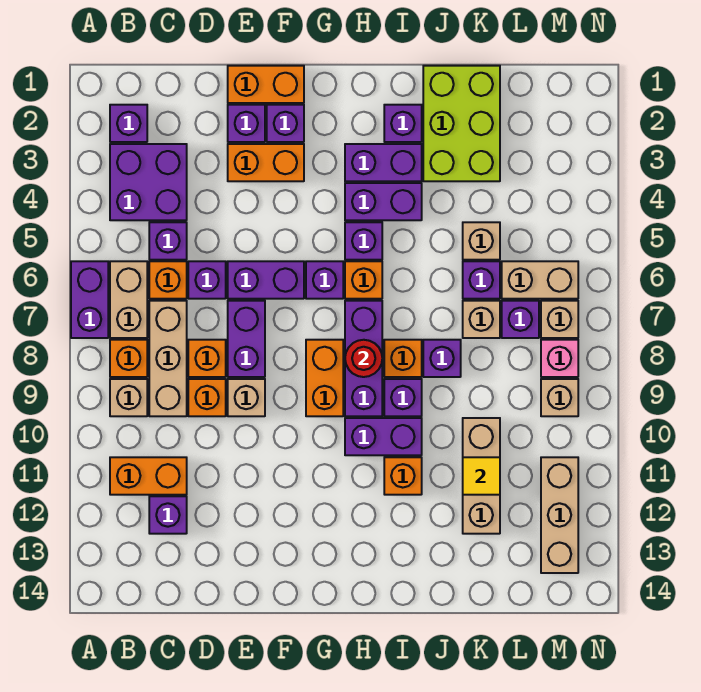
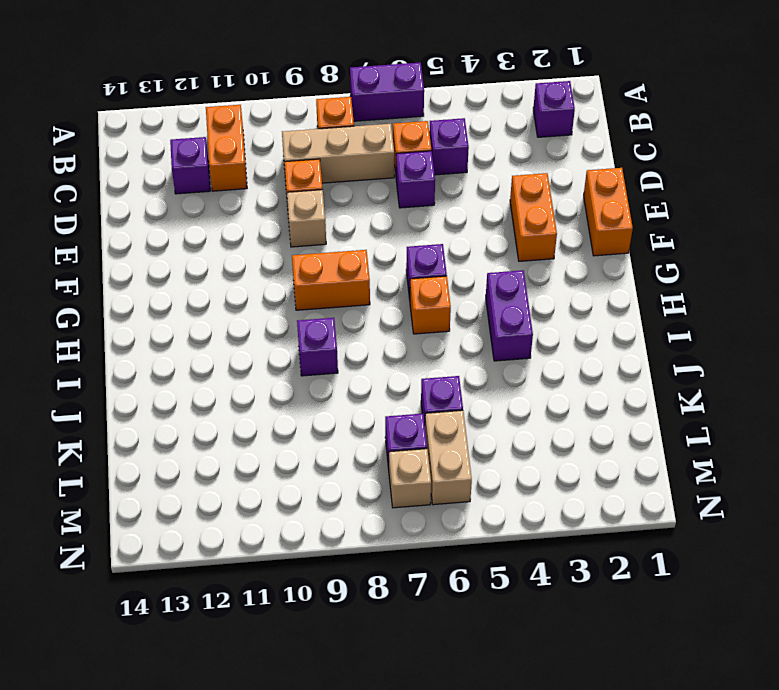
none -> purple 2x2 brick [110,144,187,220]
none -> tan 1x2 brick [110,261,147,338]
none -> tan 1x1 brick [110,379,147,416]
none -> orange 1x1 brick [188,340,226,377]

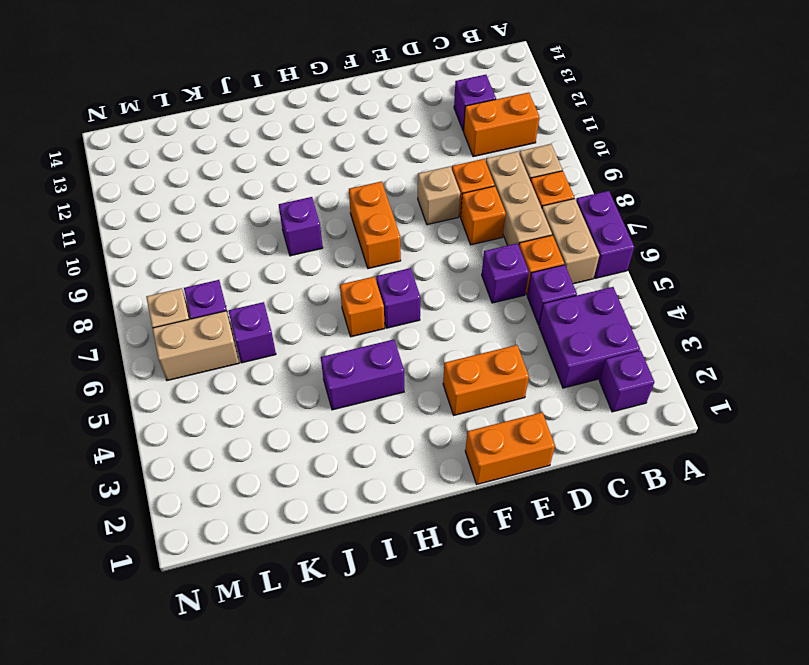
none -> purple 1x1 brick [228,105,265,142]
none -> purple 1x2 brick [228,261,304,299]
none -> purple 1x2 brick [228,301,265,377]
none -> purple 1x1 brick [267,105,304,142]

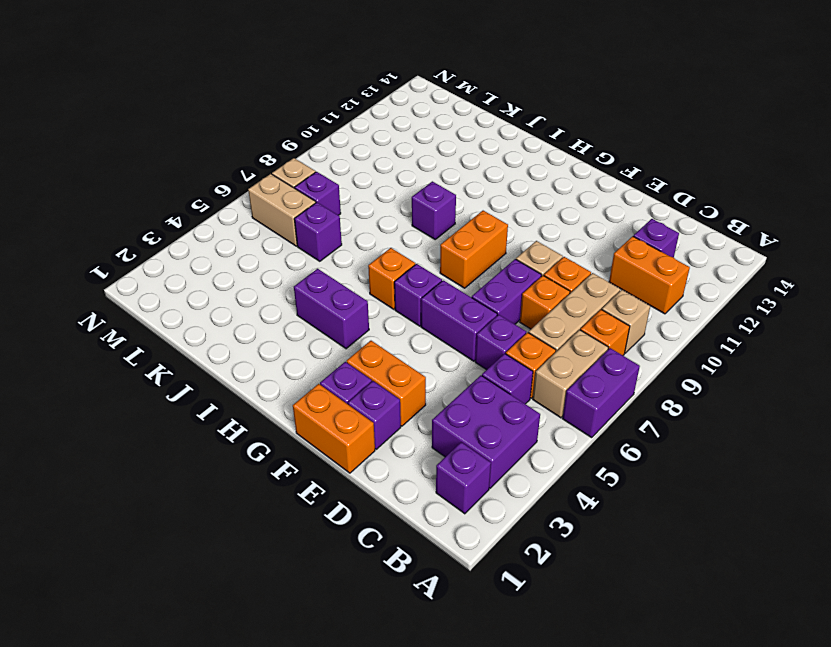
none -> purple 1x2 brick [345,144,422,181]
none -> purple 1x1 brick [345,222,382,260]
none -> purple 1x3 brick [345,301,382,416]
none -> purple 1x2 brick [345,418,422,455]

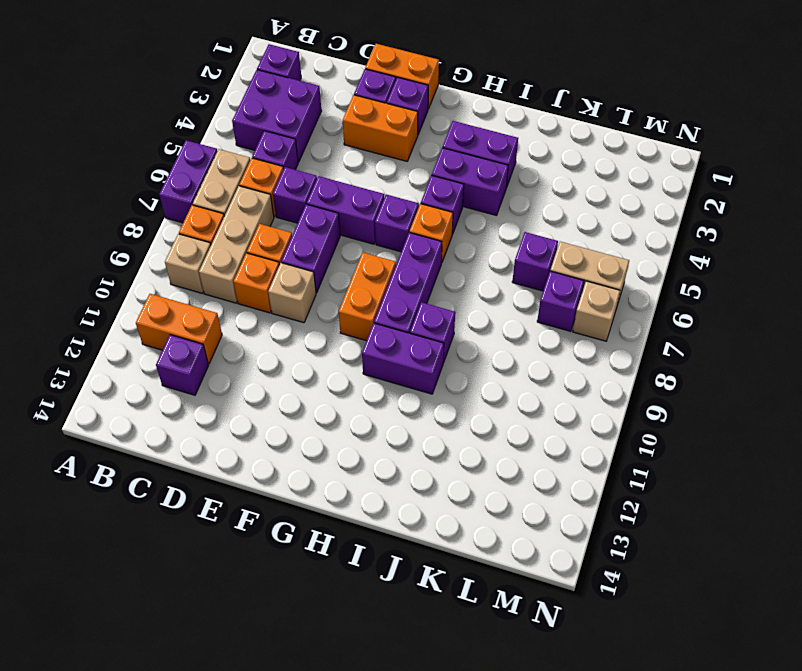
none -> purple 1x1 brick [384,105,422,142]
none -> orange 1x1 brick [384,340,422,377]
none -> orange 1x1 brick [384,457,422,495]
none -> lime 2x3 brick [423,66,500,181]

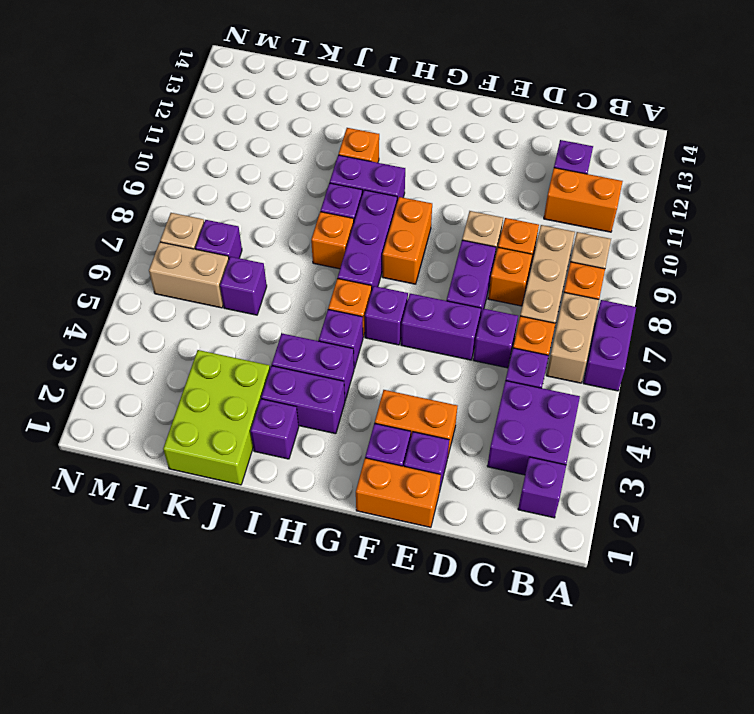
none -> purple 1x1 brick [423,340,461,377]
none -> tan 1x1 brick [463,222,500,260]
none -> tan 1x1 brick [463,301,500,338]
none -> tan 1x3 brick [463,418,500,534]

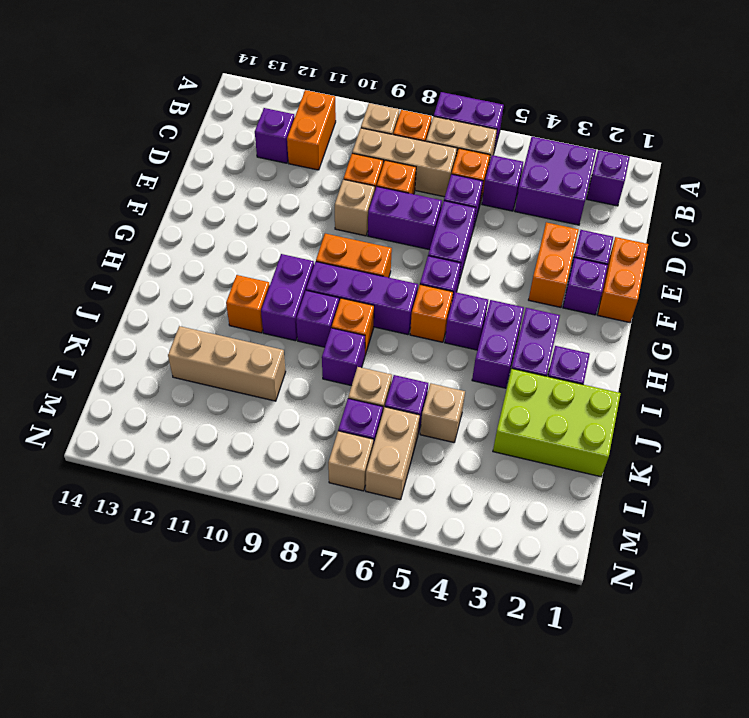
none -> pink 1x1 brick [541,340,578,377]
none -> tan 1x1 brick [541,379,578,416]
none -> tan 1x3 brick [541,457,578,573]
none -> red 1x1 round brick [345,340,382,377]

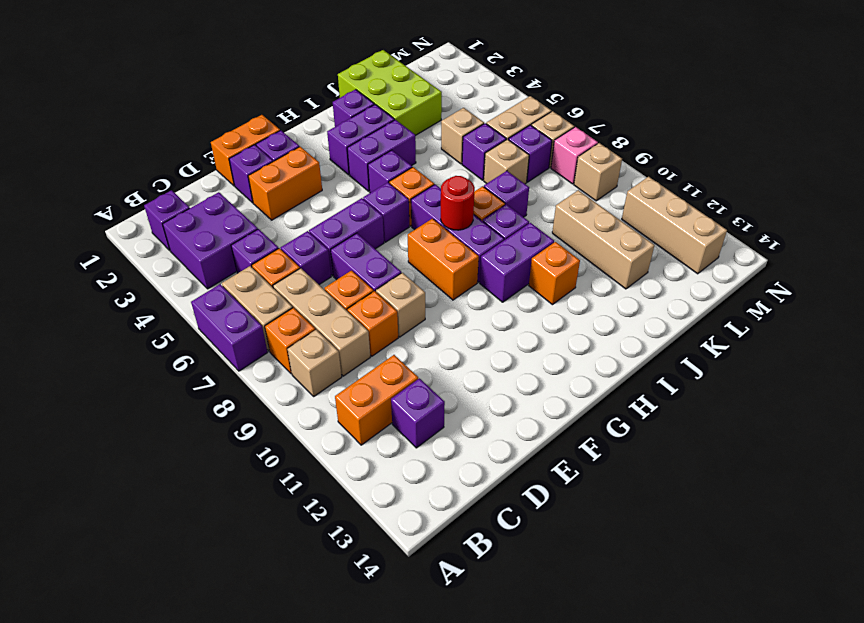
none -> yellow 1x1 tile [463,457,500,495]

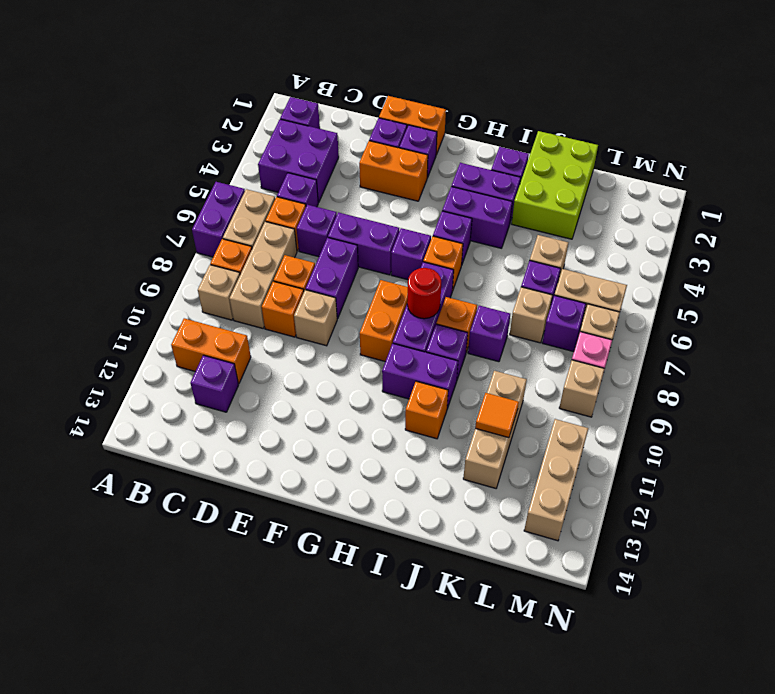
orange 1x1 tile [475,393,519,438] -> yellow 1x1 tile [463,457,500,495]

